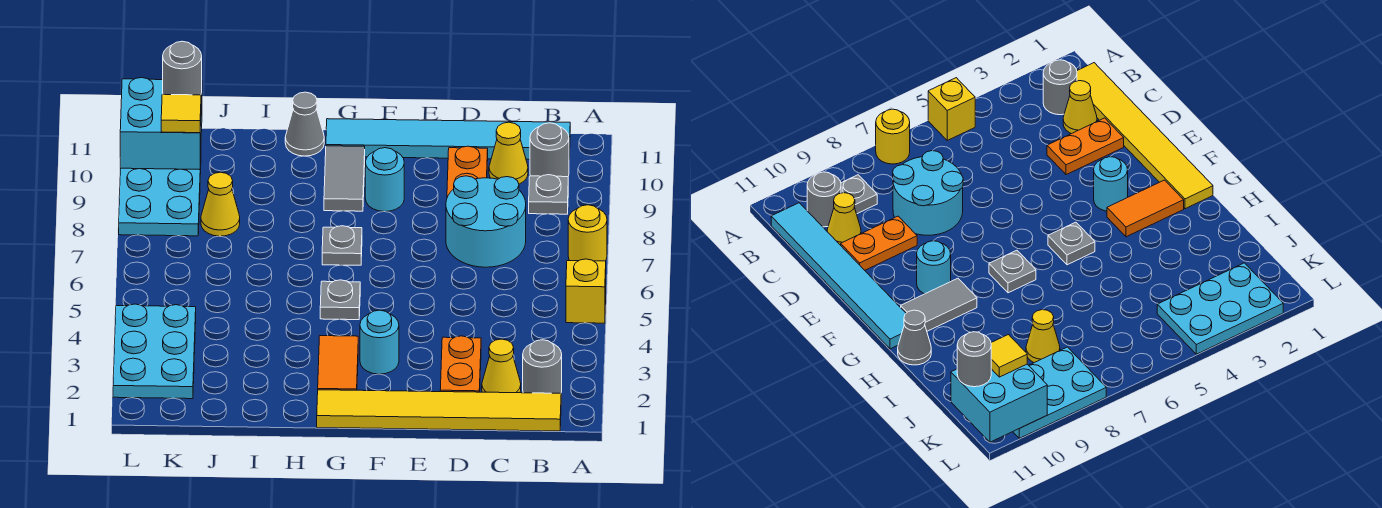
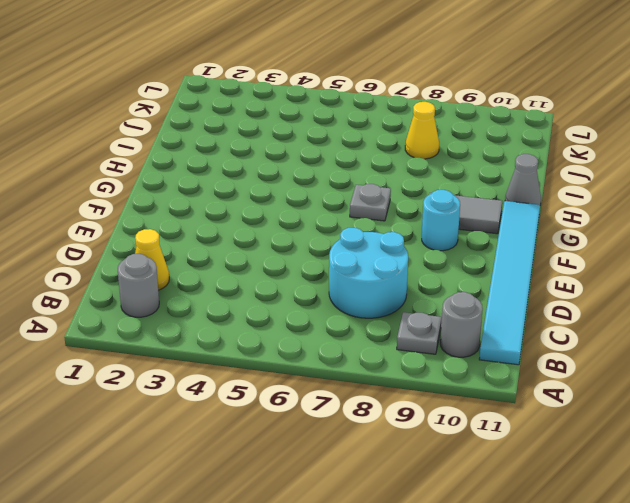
none -> yellow 1x1 brick [566,259,606,323]
none -> yellow 1x1 round brick [568,205,607,261]
none -> yellow 1x6 tile [317,390,561,431]

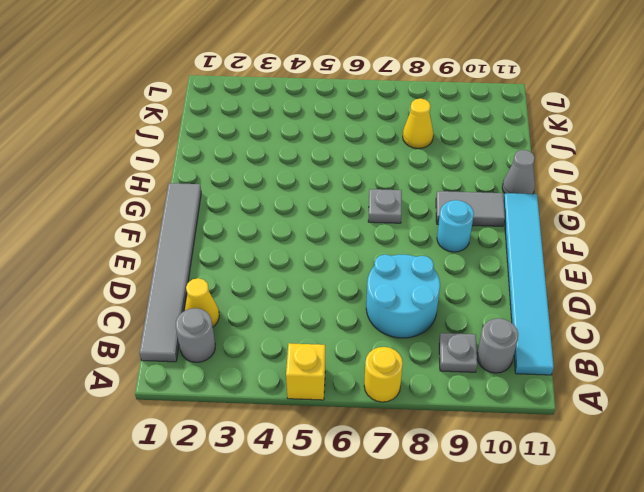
grey 1x6 tile [139,183,201,362] -> yellow 1x6 tile [317,390,561,431]
none -> yellow 1x1 cone [489,122,528,184]
none -> orange 1x2 plate [440,336,481,392]
none -> orange 1x2 plate [447,146,488,197]

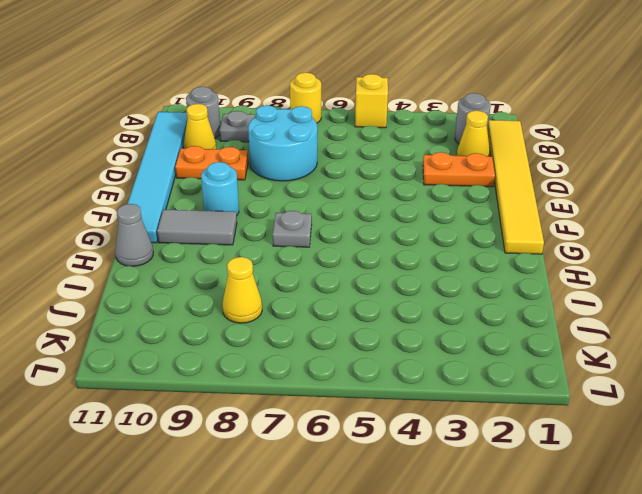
none -> cyan 1x1 round brick [360,310,399,374]
none -> orange 1x2 tile [318,336,358,390]
none -> grey 1x1 plate [320,280,360,320]

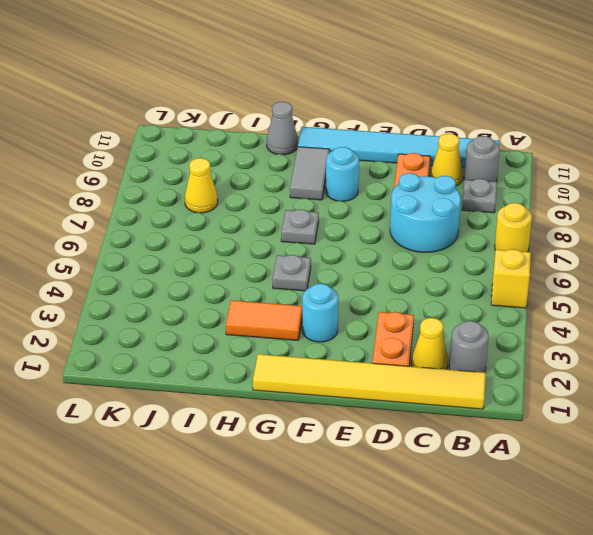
orange 1x2 tile [226,300,302,340] -> orange 1x2 tile turned to [318,336,358,390]
none -> cyan 2x3 plate [113,304,196,399]
none -> cyan 2x3 plate [119,162,201,236]
none -> cyan 2x2 brick [120,78,202,170]

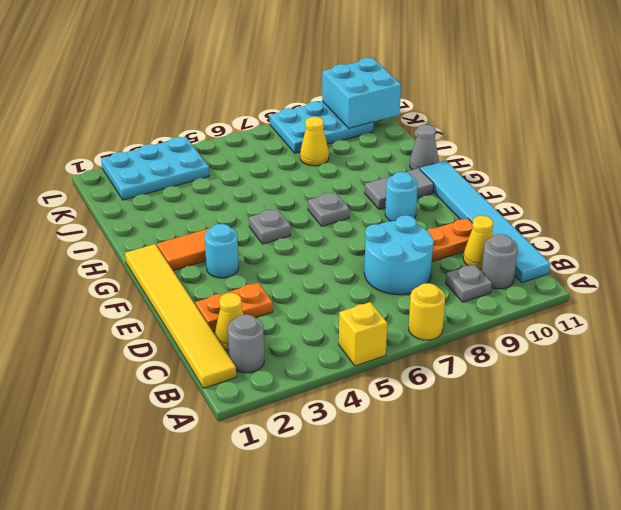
none -> yellow 1x1 tile [161,94,201,133]
none -> grey 1x1 round brick [163,41,202,95]

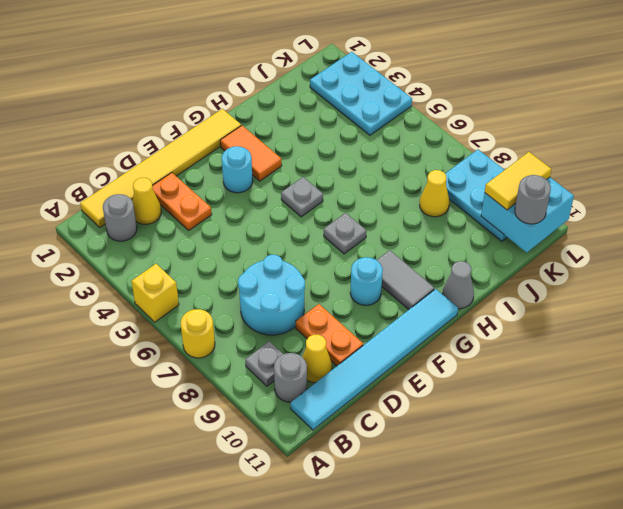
yellow 1x2 tile [485,152,551,210] -> yellow 1x1 tile [161,94,201,133]

